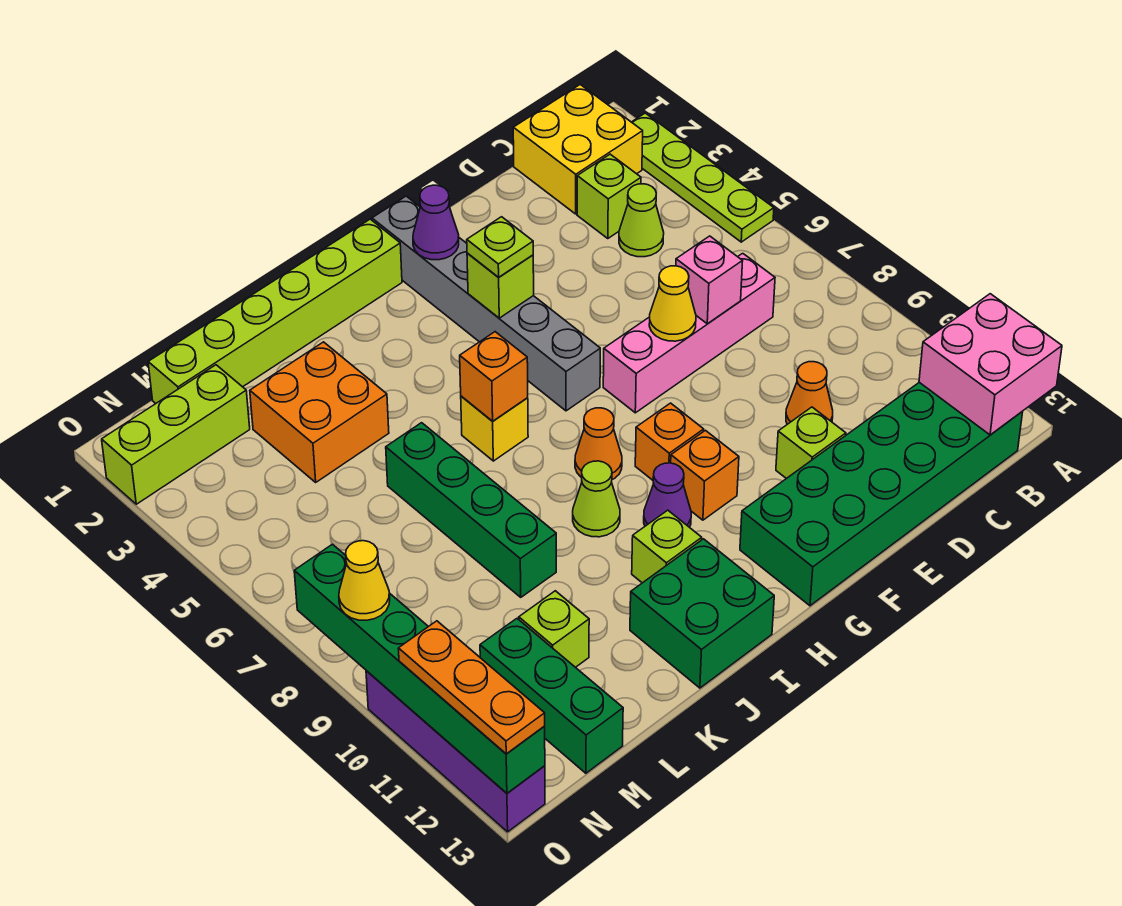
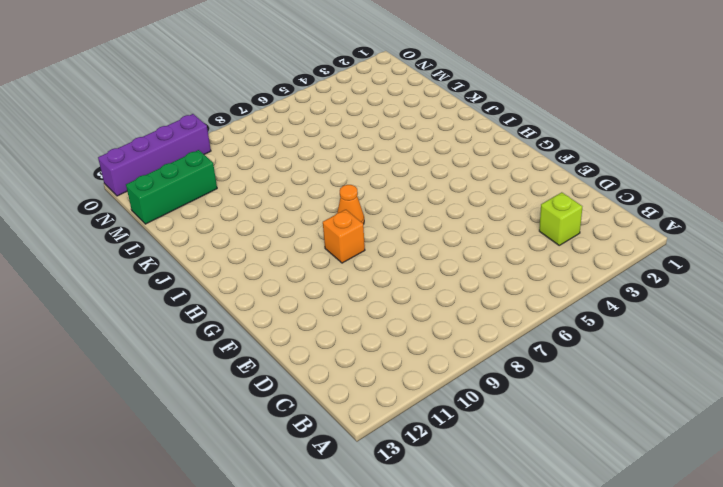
none -> lime 1x4 plate [632,113,774,242]
none -> yellow 2x2 brick [513,85,643,214]
none -> green 2x6 brick [740,382,1023,606]
none -> lime 1x1 cone [619,184,664,257]

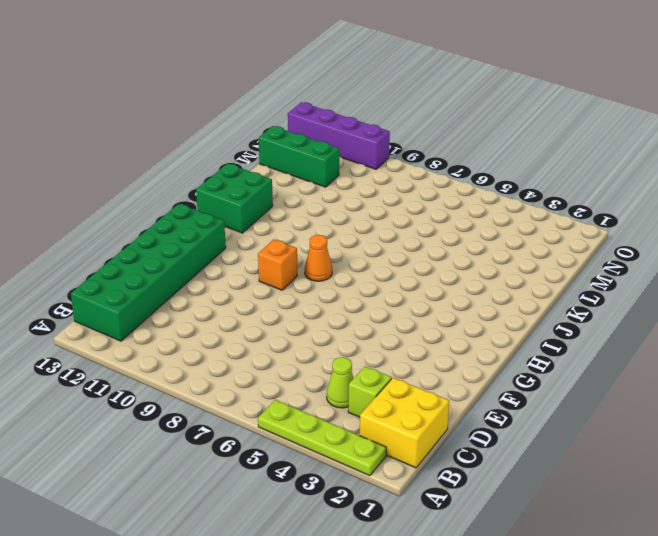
none -> pink 1x4 brick [603,253,775,413]
none -> orange 1x1 cone [786,362,833,424]
none -> lime 1x1 brick [776,407,846,479]
none -> grey 1x6 brick [372,196,600,411]

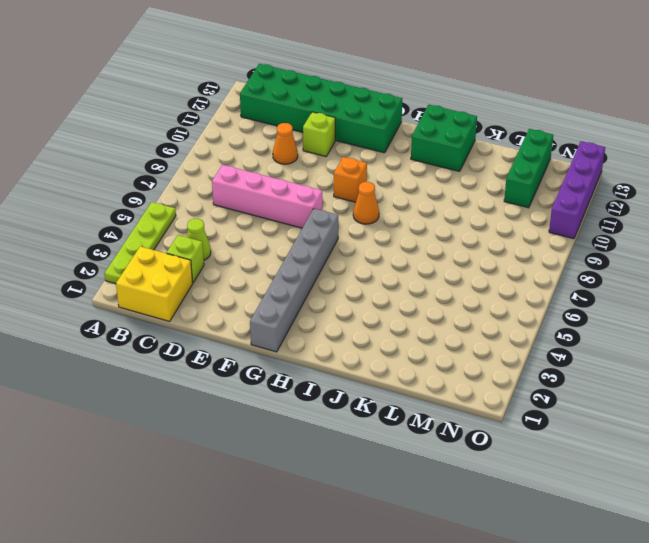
none -> orange 1x1 brick [671,430,739,520]
none -> lime 1x6 brick [148,219,402,403]
none -> purple 1x1 cone [644,463,691,527]
none -> yellow 1x1 brick [461,396,528,461]

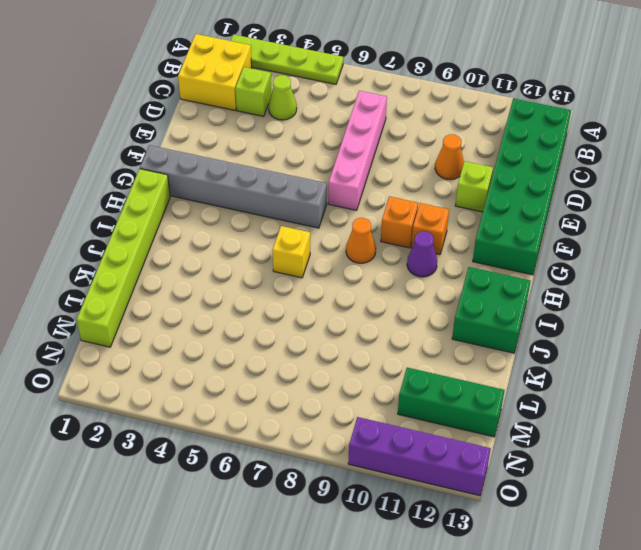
none -> lime 1x1 cone [573,461,620,537]
none -> lime 1x1 brick [632,510,702,583]
none -> orange 2x2 brick [250,342,389,482]
none -> green 1x4 brick [386,423,556,597]

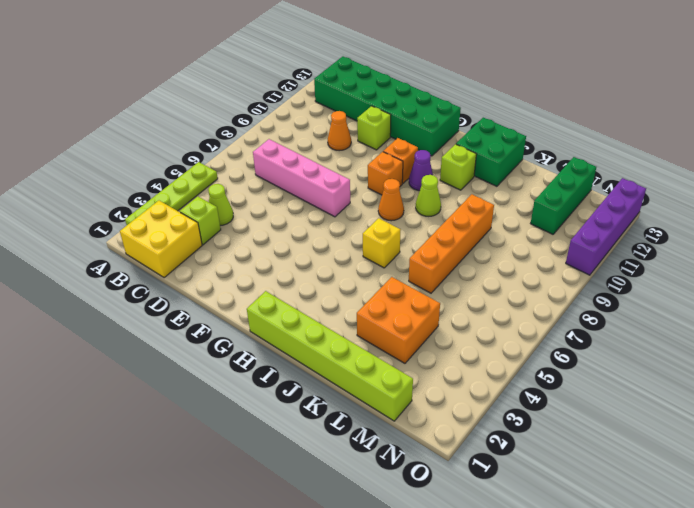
orange 1x4 brick [409,194,494,293] -> green 1x4 brick [386,423,556,597]
none -> grey 1x6 brick [372,196,600,411]
none -> lime 1x1 brick [519,591,589,667]
none -> lime 1x3 brick [102,365,250,504]
none -> pink 2x2 brick [919,294,1062,435]

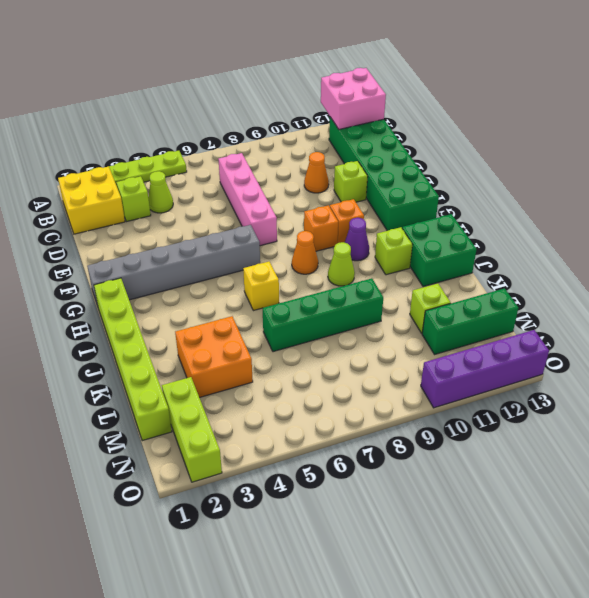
none -> pink 1x1 brick [676,236,743,324]
none -> yellow 1x1 cone [649,266,696,341]
none -> purple 1x1 cone [413,185,459,260]
none -> lime 1x1 brick [467,253,534,318]

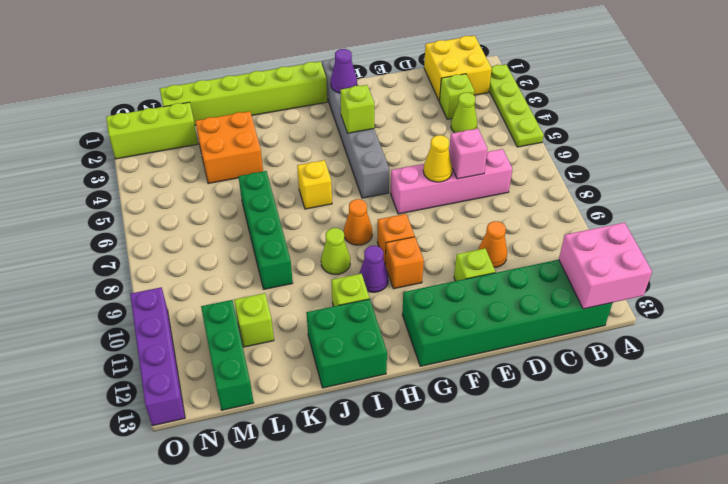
none -> orange 1x1 brick [460,332,528,421]
none -> green 1x6 brick [294,544,545,793]
none -> lime 1x1 plate [467,217,533,277]
none -> yellow 1x1 cone [339,541,390,620]

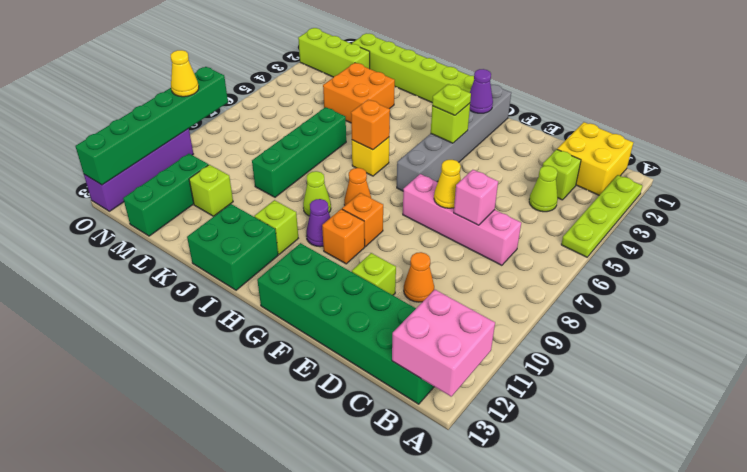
none -> orange 1x3 plate [398,621,545,754]

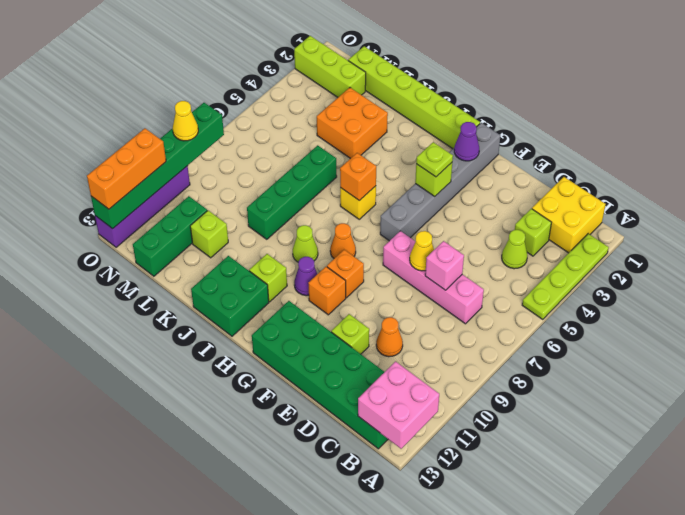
orange 1x3 brick [87,128,166,209] -> orange 1x3 plate [398,621,545,754]

